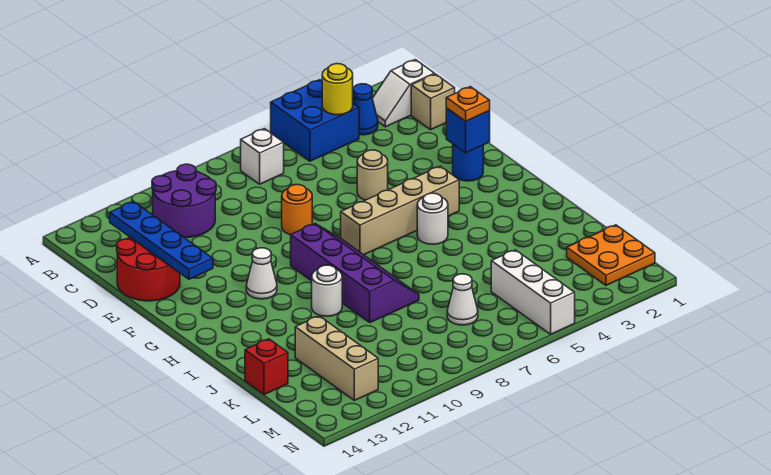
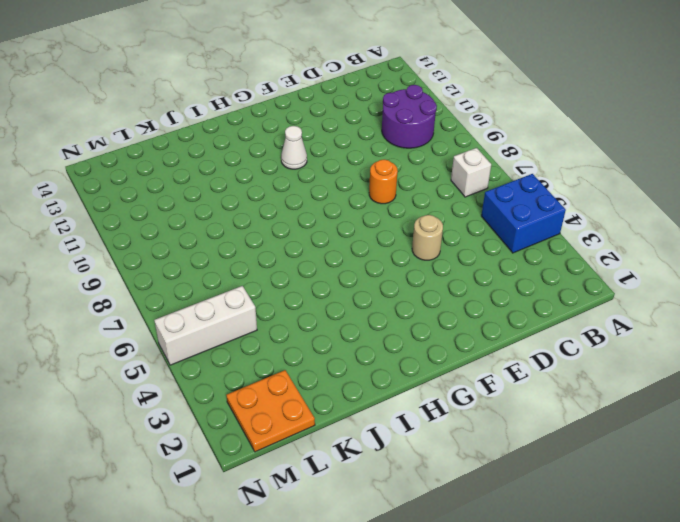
none -> white 1x2 slope [372,60,434,127]
none -> blue 1x1 cone [353,84,378,135]
none -> tan 1x1 brick [411,74,455,130]

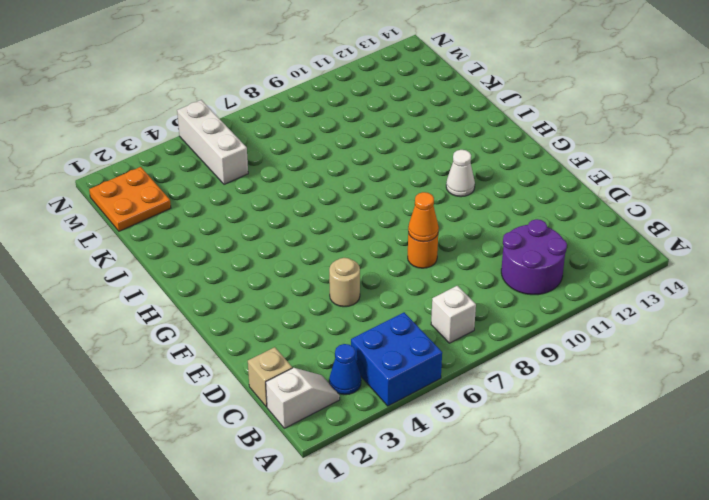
orange 1x1 cone [408,192,439,242] -> none
none -> red 2x2 round brick [117,237,180,301]
none -> blue 1x1 round brick [453,144,483,181]
none -> tan 1x4 brick [341,166,459,255]

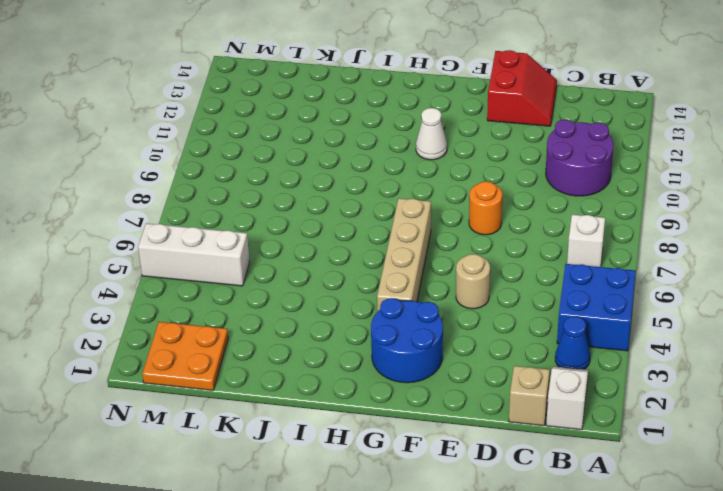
red 2x2 slope [487,50,557,126] -> red 2x2 round brick [117,237,180,301]
blue 2x2 round brick [371,298,443,383] -> blue 1x1 round brick [453,144,483,181]
none -> purple 2x4 slope [291,224,419,323]
none -> white 1x1 round brick [417,193,448,244]
none -> white 1x1 round brick [312,265,342,316]

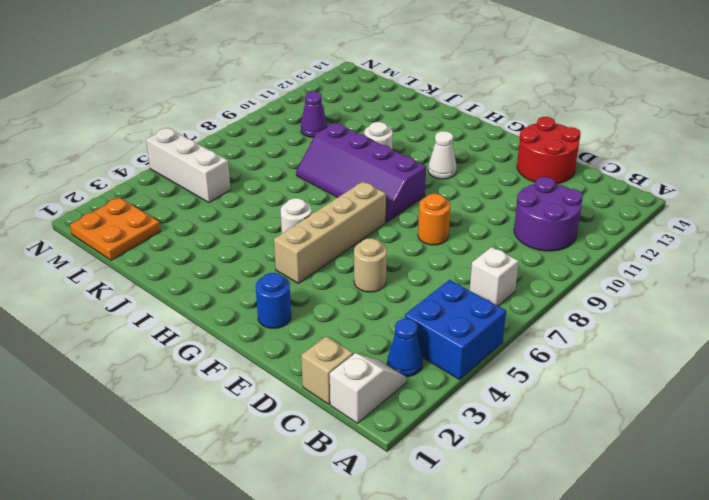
purple 1x1 cone [301,92,327,137] -> none
none -> tan 1x3 brick [295,316,378,400]
none -> red 1x1 brick [245,339,288,395]
none -> white 1x1 cone [447,274,478,325]

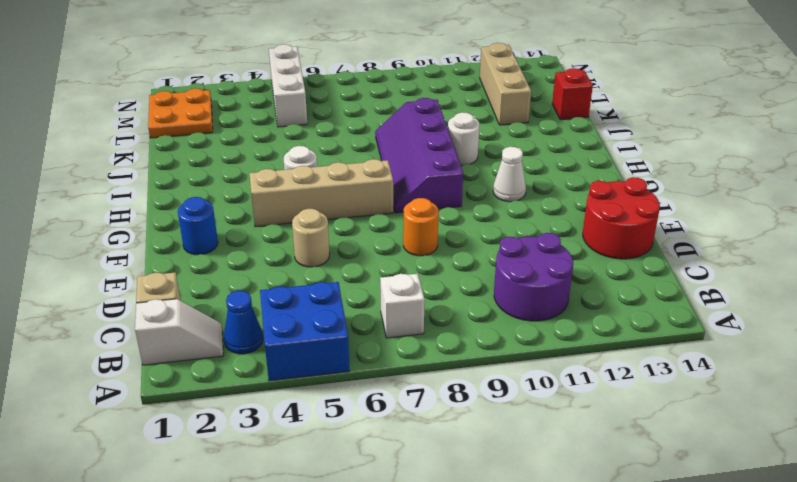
none -> white 1x1 cone [447,274,478,325]
none -> yellow 1x1 round brick [322,64,353,115]
none -> blue 1x4 plate [110,201,213,279]

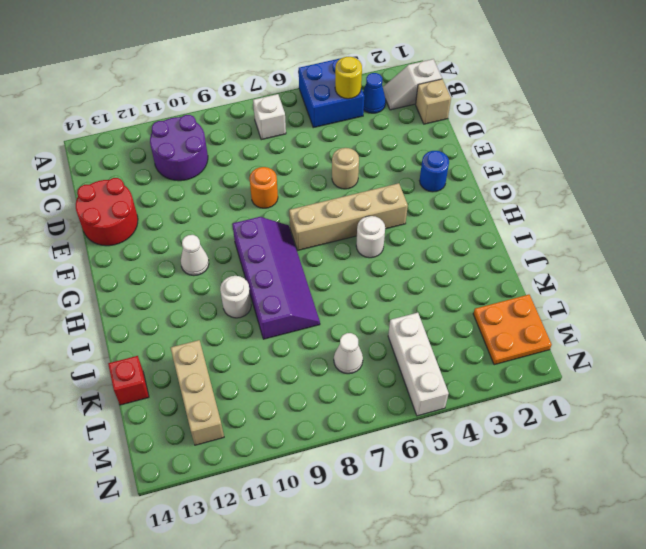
none -> blue 1x4 plate [110,201,213,279]
none -> blue 1x1 brick [446,108,490,153]
none -> orange 1x1 plate [446,87,490,121]

